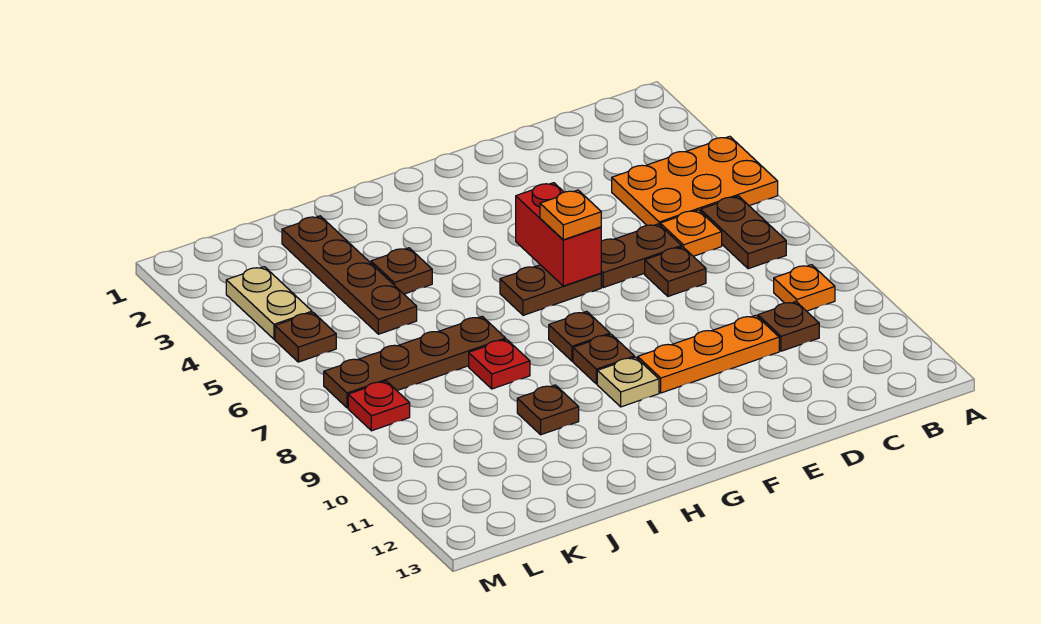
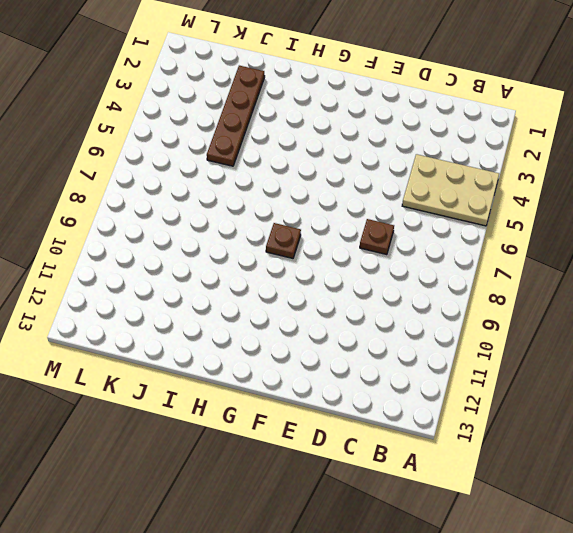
tan 2x3 plate [402,154,499,226] -> orange 2x3 plate [612,136,778,225]
none -> brown 1x2 plate [700,196,786,269]
none -> orange 1x1 plate [774,265,835,311]
none -> orange 1x1 plate [660,210,722,256]

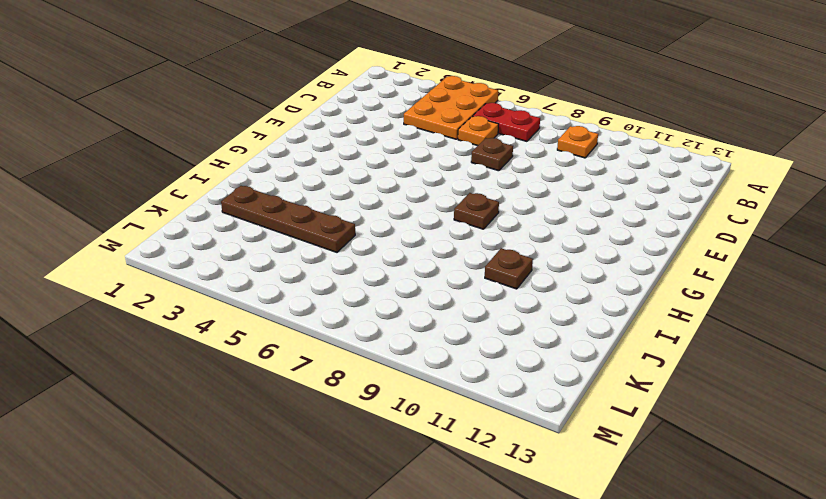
red 1x2 plate [473,103,540,141] -> brown 1x2 plate [700,196,786,269]
none -> brown 1x1 plate [758,302,819,351]
none -> brown 1x2 plate [601,224,682,288]
none -> orange 1x3 plate [638,315,779,393]

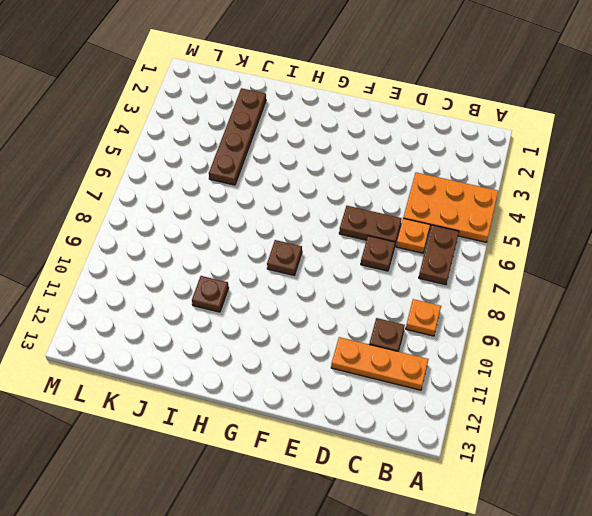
orange 1x3 plate [331,337,429,390] -> orange 1x3 plate moved to [638,315,779,393]
none -> brown 1x2 plate [500,265,601,315]
none -> brown 1x1 plate [573,334,634,384]
none -> tan 1x1 plate [597,357,659,407]

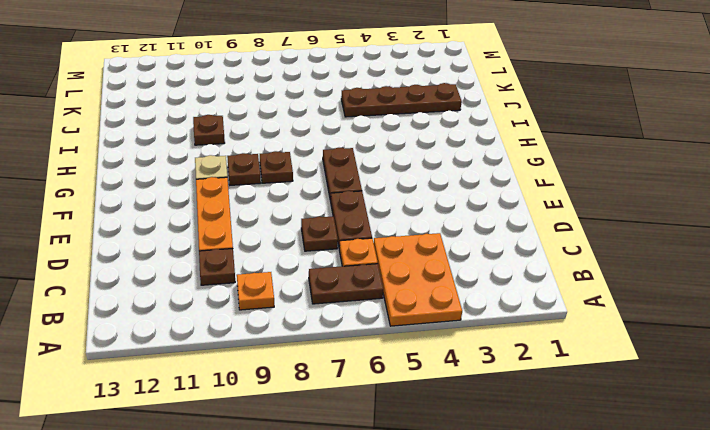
none -> brown 1x1 plate [371,248,432,294]
none -> brown 1x4 plate [324,316,506,408]
none -> red 1x1 plate [469,339,530,389]

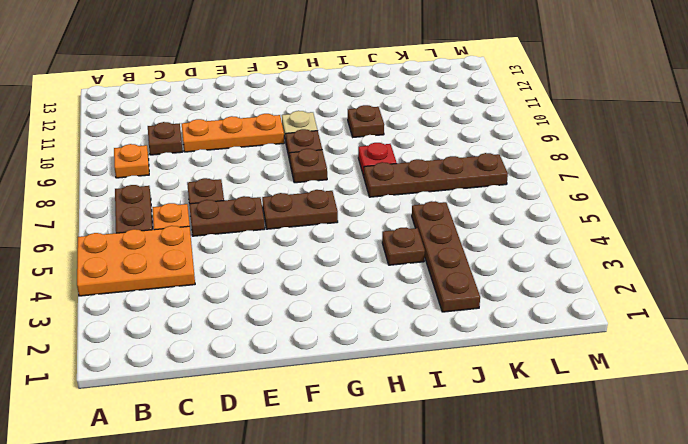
none -> tan 1x2 plate [226,267,312,339]
none -> brown 1x1 plate [275,313,336,362]
none -> red 1x1 plate [348,381,410,431]

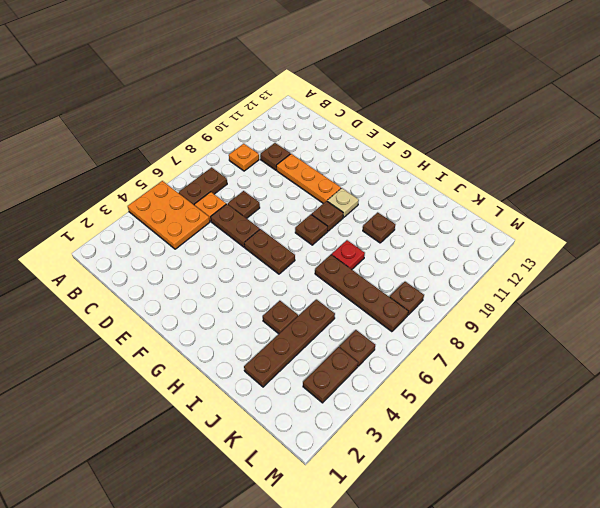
brown 1x2 plate [303,347,358,403] -> tan 1x2 plate [226,267,312,339]
brown 1x1 plate [390,282,424,315] -> red 1x1 plate [348,381,410,431]
none -> red 1x2 brick [516,183,601,286]
none -> orange 1x1 plate [540,190,601,240]

